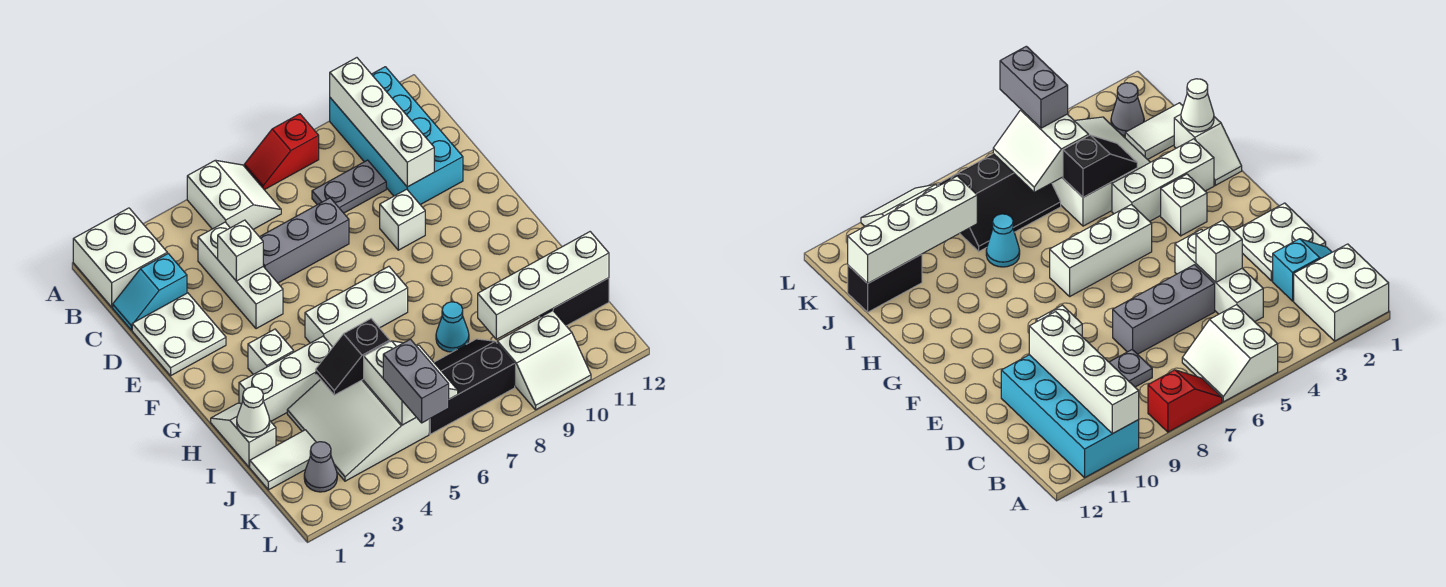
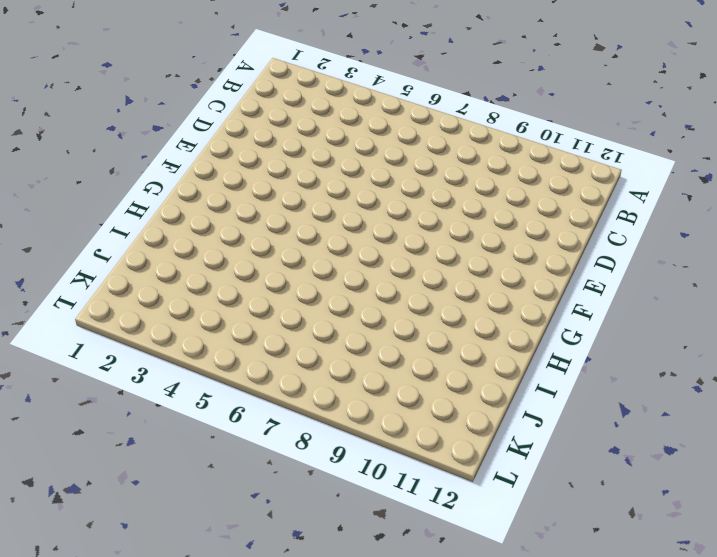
none -> white 2x2 brick [73,208,167,307]
none -> white 2x2 slope [187,160,281,229]
none -> red 1x2 slope [244,114,319,190]

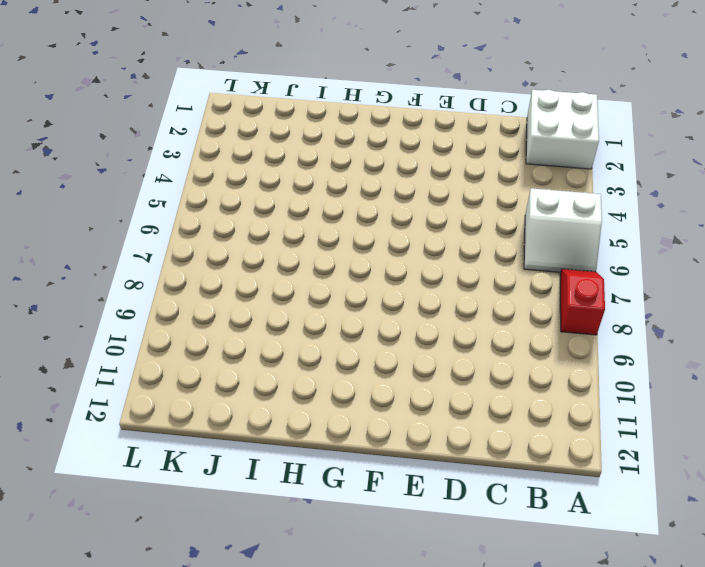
none -> cyan 2x4 brick [330,67,463,205]
none -> cyan 1x2 slope [113,254,187,330]
none -> white 1x3 brick [198,222,283,329]

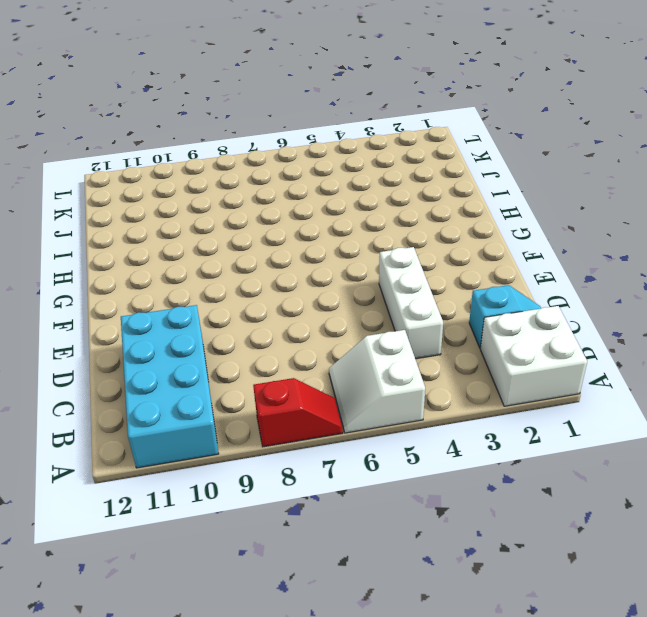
none -> grey 1x2 plate [312,160,386,213]
none -> white 2x2 plate [132,293,226,376]
none -> grey 1x3 brick [260,198,349,283]

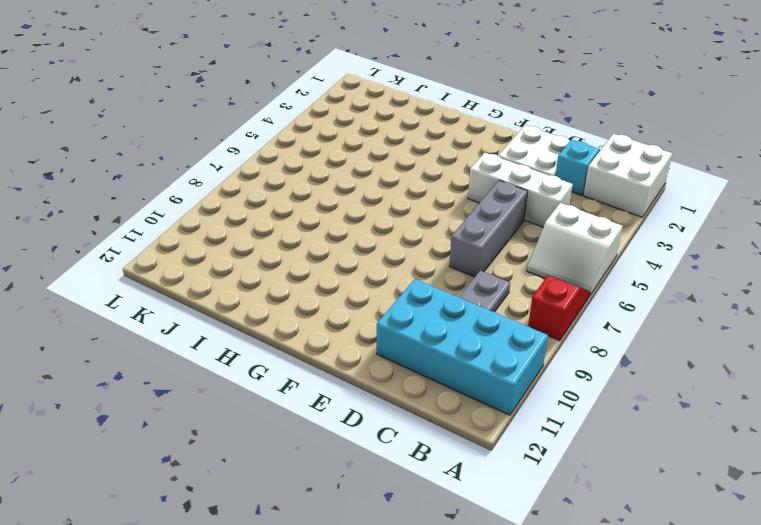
none -> white 1x1 brick [380,189,425,250]
none -> white 1x1 brick [248,329,294,374]
none -> white 1x3 brick [305,266,408,347]

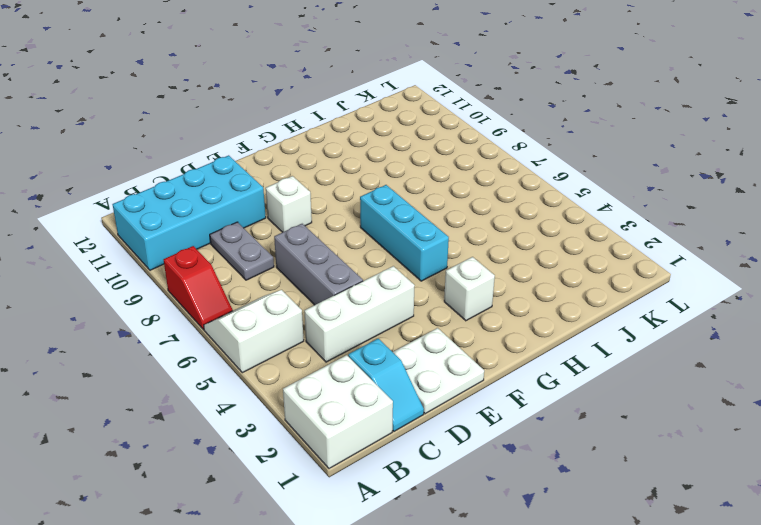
cyan 1x3 brick [360,185,449,281] -> white 1x3 brick [305,266,408,347]
none -> white 1x2 slope [211,403,276,467]
none -> white 1x3 brick [239,336,333,421]
none -> white 3x3 slope [287,379,429,481]

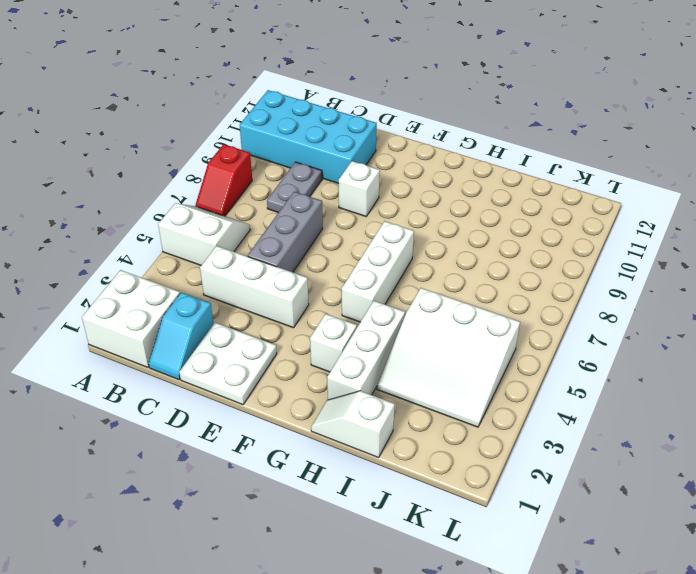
none -> cyan 1x1 cone [436,302,469,352]
none -> white 1x2 tile [250,430,316,490]
none -> black 2x3 slope [429,339,515,434]

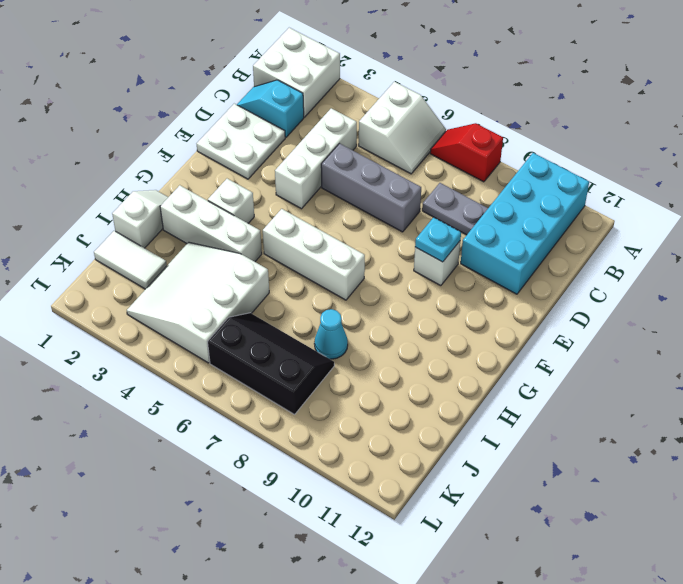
cyan 1x1 plate [415,217,461,262] -> none
none -> black 1x2 brick [539,278,609,326]
none -> grey 1x1 cone [304,442,337,492]
none -> white 2x2 slope [497,311,591,410]

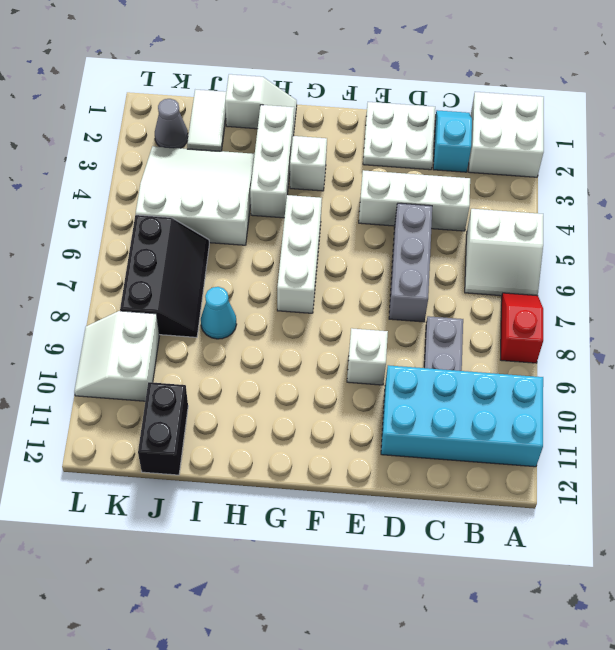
none -> white 1x4 brick [330,58,434,187]
none -> white 1x1 brick [218,220,263,281]
none -> white 1x1 cone [237,387,270,437]

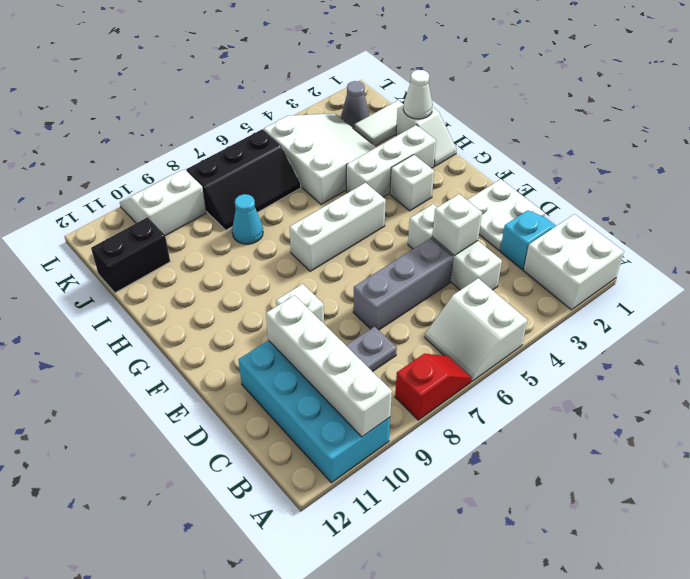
none -> black 1x2 slope [316,319,390,395]
none -> white 2x2 slope [364,341,458,425]
none -> white 1x4 brick [478,232,609,339]

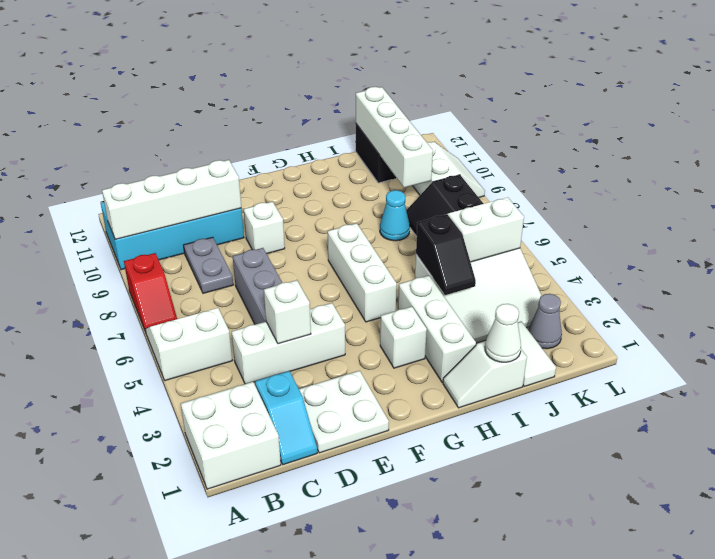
none -> grey 1x2 brick [383,339,449,423]

